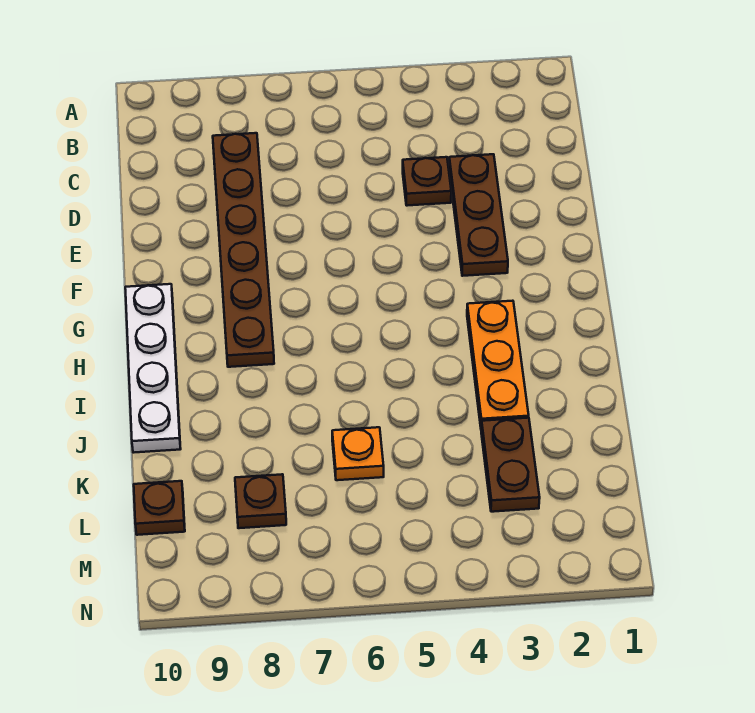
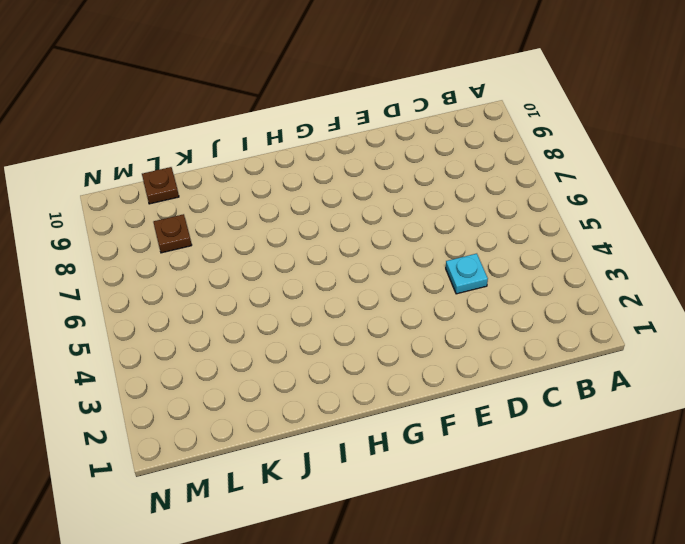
cyan 1x1 plate [446,254,488,294] -> brown 1x1 plate [403,157,451,206]
none -> brown 1x6 plate [213,133,274,367]
none -> brown 1x3 plate [449,154,508,276]

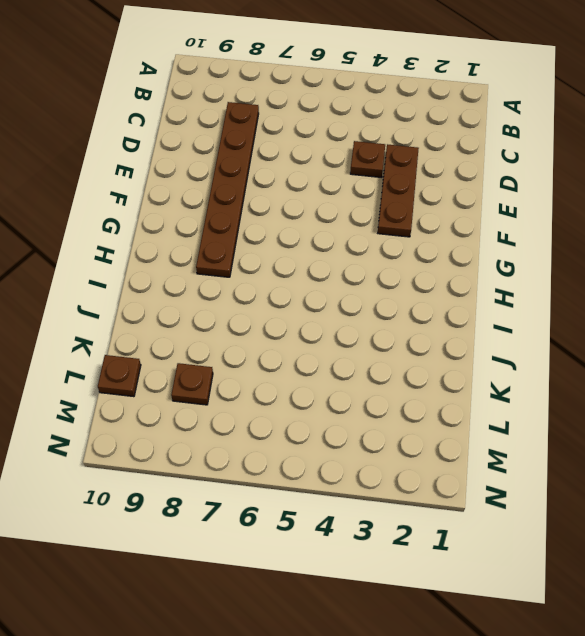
none -> white 1x4 plate [125,284,181,453]
none -> orange 1x3 plate [467,301,529,426]

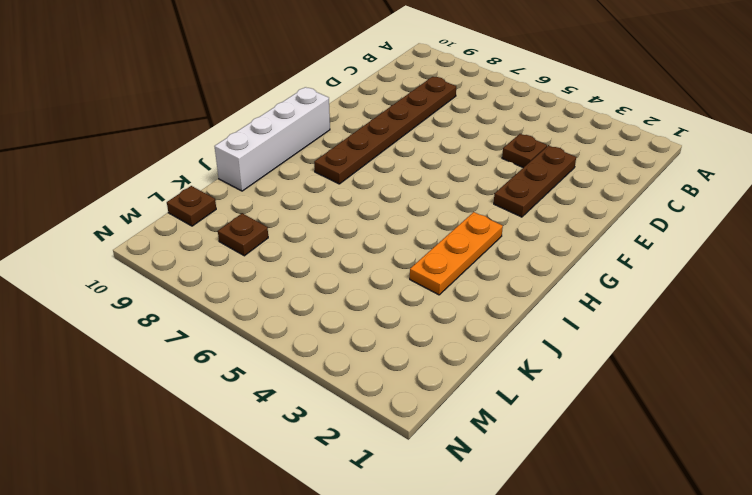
white 1x4 brick [215,87,330,191] -> white 1x4 plate [125,284,181,453]
none -> brown 1x2 plate [481,418,540,512]
none -> orange 1x1 plate [332,427,384,480]

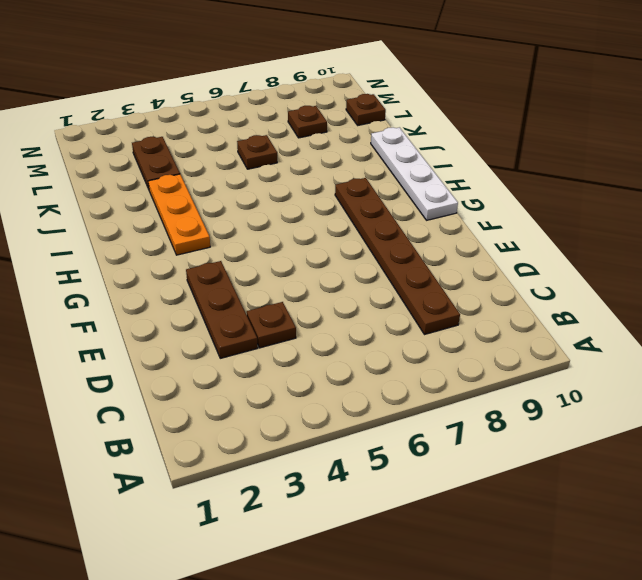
brown 1x1 plate [237,135,277,169] -> orange 1x1 plate [332,427,384,480]

